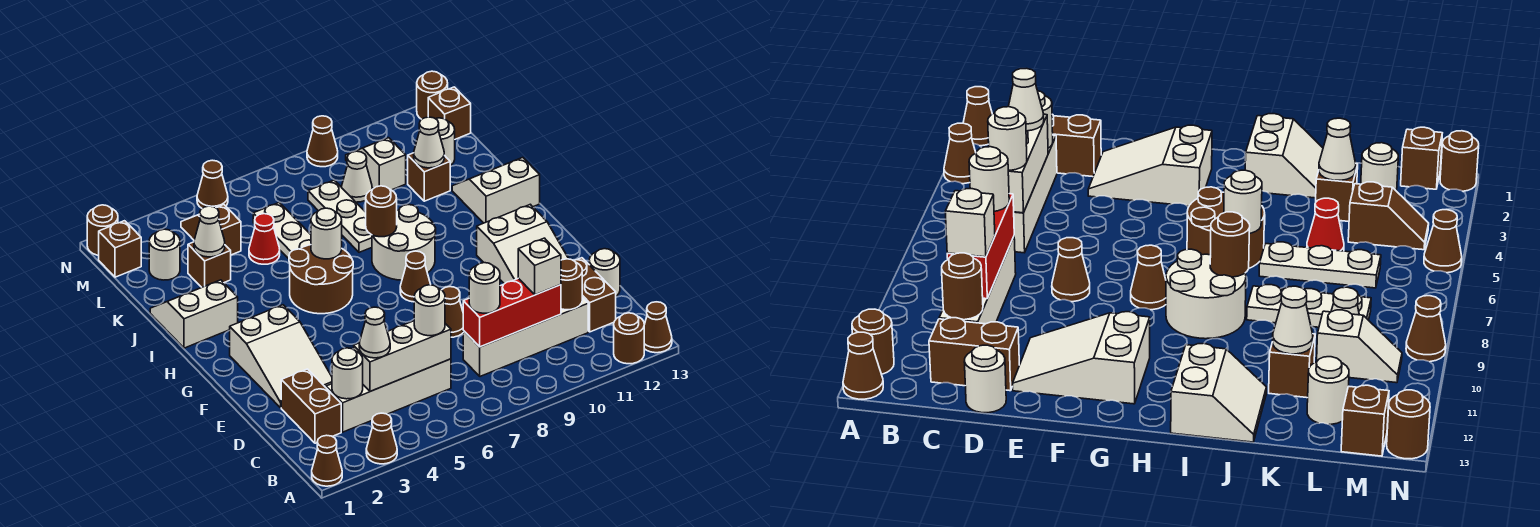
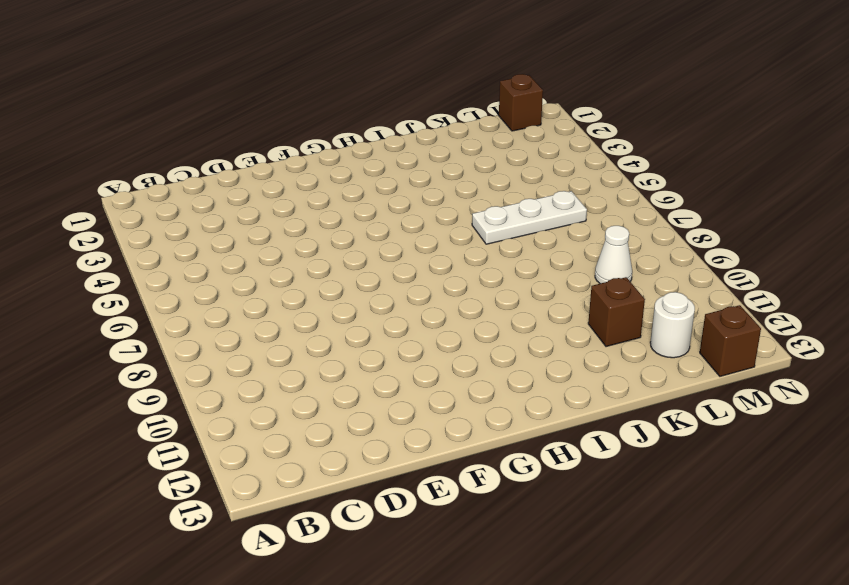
none -> brown 1x1 cone [312,435,342,486]
none -> brown 1x1 cone [366,413,397,464]
none -> brown 1x1 round brick [614,313,644,364]
none -> brown 1x1 cone [644,302,672,353]

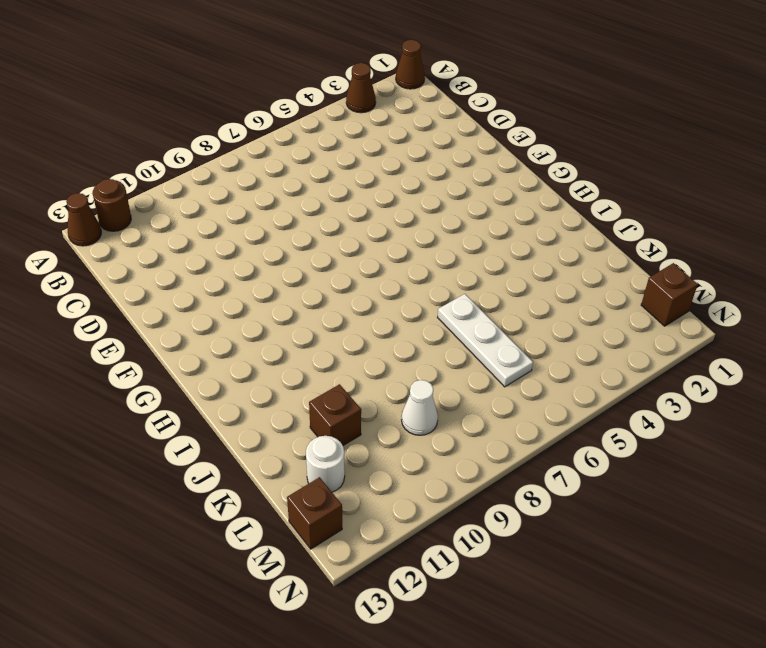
none -> brown 1x2 brick [281,369,341,443]
none -> white 1x4 brick [326,359,451,432]
none -> white 1x4 brick [463,297,588,376]
none -> brown 1x2 brick [573,258,616,332]

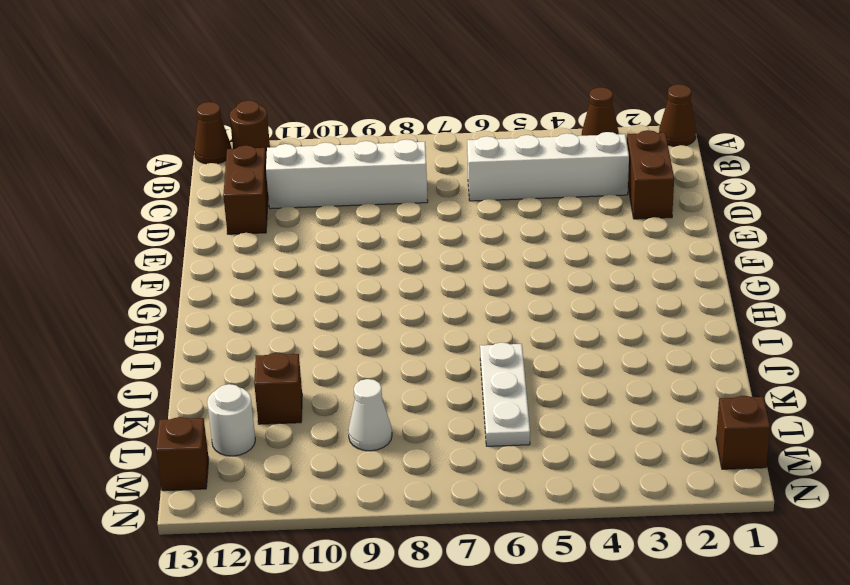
none -> white 1x1 round brick [589,249,620,296]
none -> white 2x3 slope [230,305,332,408]
none -> brown 1x1 cone [442,287,463,337]
none -> white 2x3 slope [477,204,568,284]

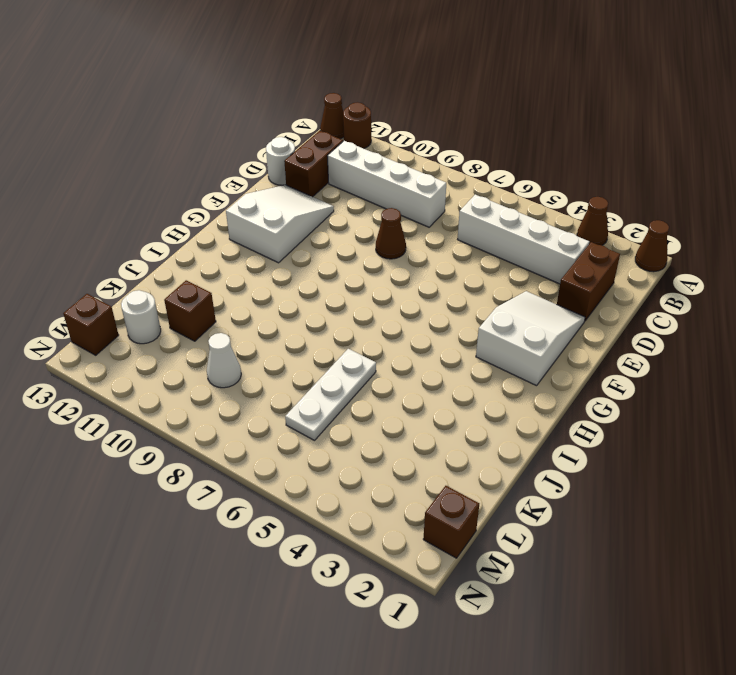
none -> brown 1x1 cone [400,251,431,302]
none -> brown 2x2 round brick [289,245,353,314]
none -> white 2x2 round brick [372,205,436,280]
none -> white 2x2 slope [150,280,238,348]

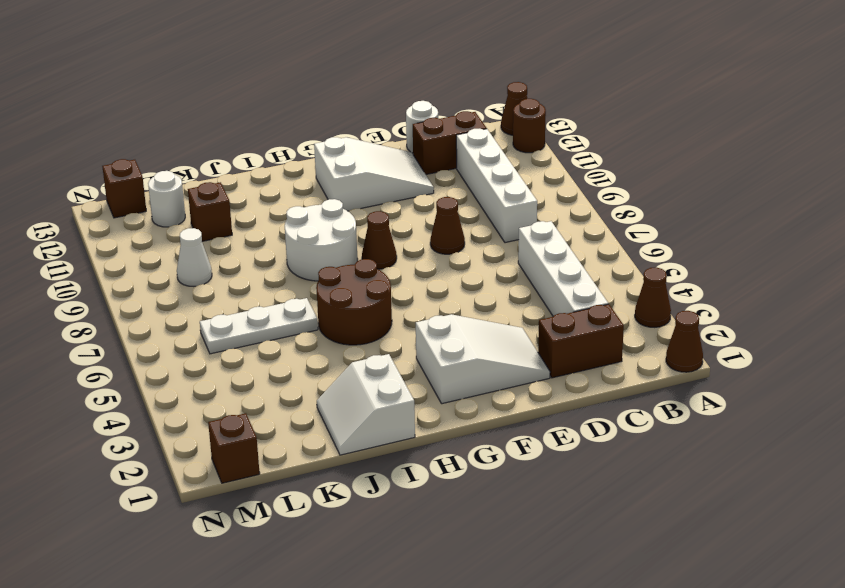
none -> white 2x2 slope [452,157,540,223]
none -> white 1x3 plate [308,180,372,252]
none -> brown 1x1 brick [188,242,231,287]
none -> red 1x1 cone [249,214,280,264]

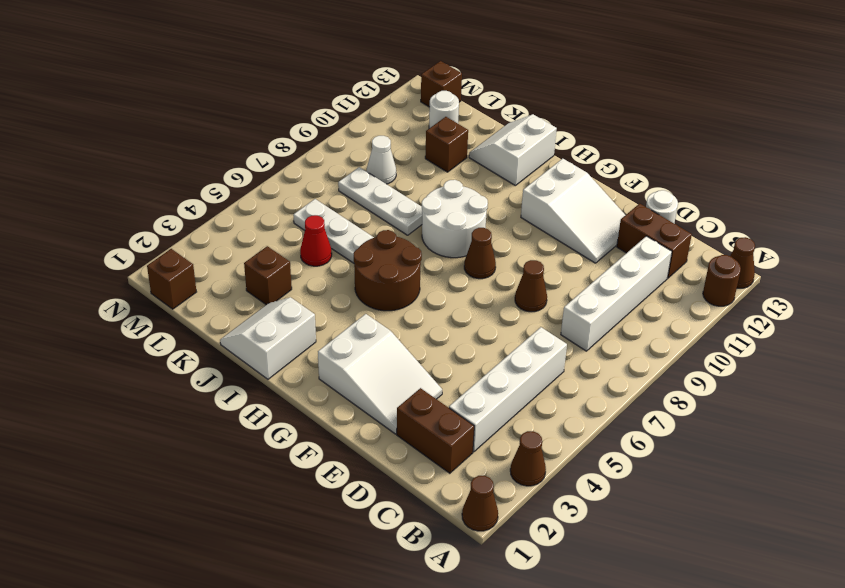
none -> white 1x1 round brick [149,229,180,280]
none -> brown 1x2 slope [181,205,241,255]
none -> white 1x2 slope [346,138,406,190]
none -> brown 1x1 round brick [87,205,118,255]

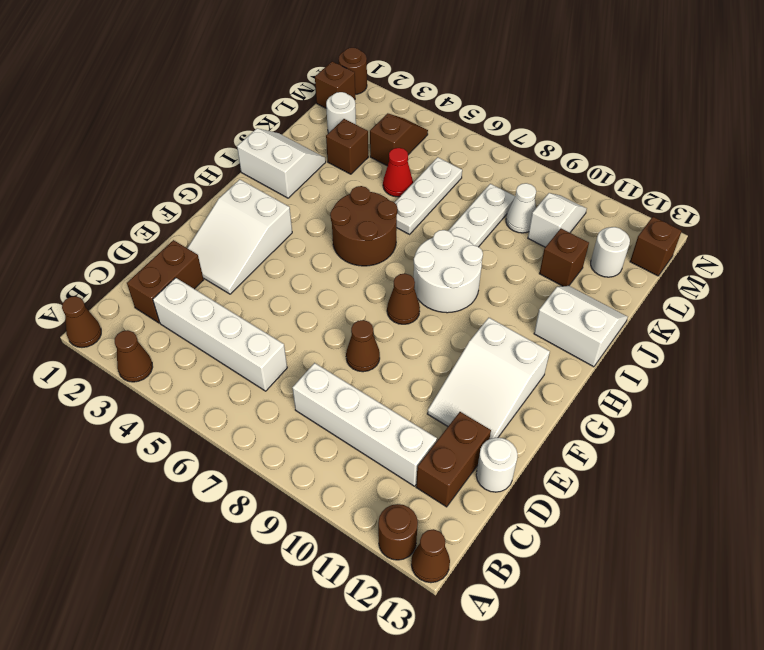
none -> brown 1x1 cone [197,160,228,208]
none -> brown 1x1 cone [307,116,338,167]
none -> brown 1x1 round brick [417,71,448,119]
none -> white 1x1 round brick [332,348,363,399]

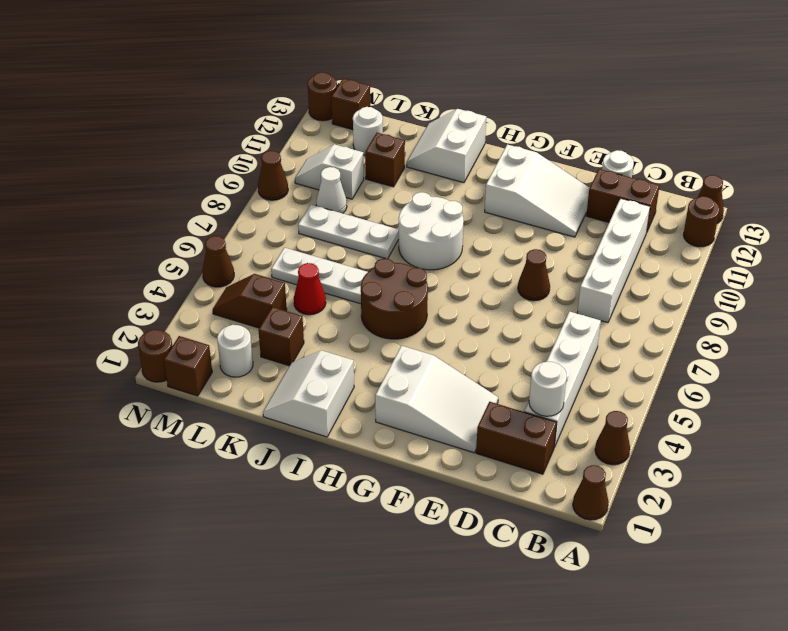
none -> brown 1x1 cone [400,251,431,302]
none -> white 1x3 brick [354,321,451,391]
none -> red 1x3 brick [463,278,561,347]
none -> brown 1x1 round brick [561,259,582,310]

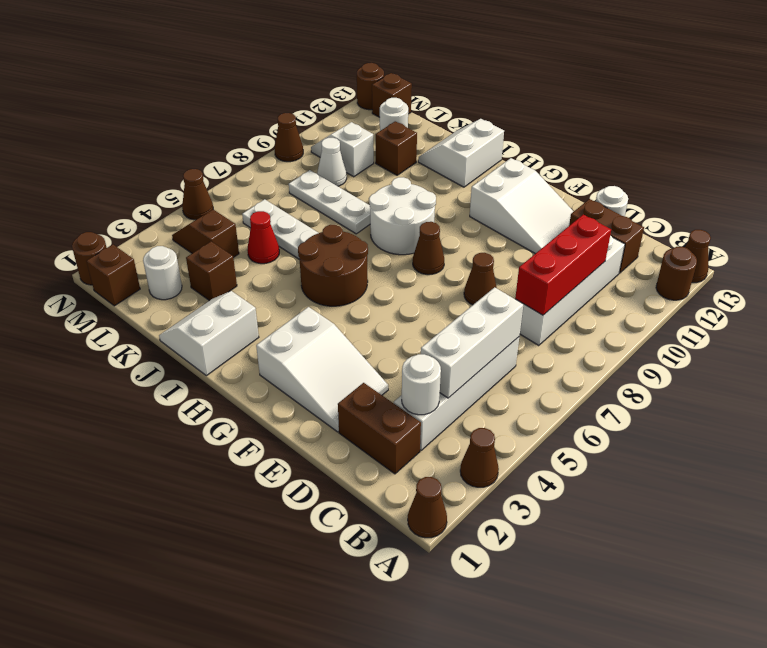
none -> brown 1x1 round brick [561,259,582,310]
none -> white 1x1 round brick [311,208,342,259]
none -> brown 1x1 round brick [366,186,397,237]
none -> white 1x1 cone [194,206,225,257]

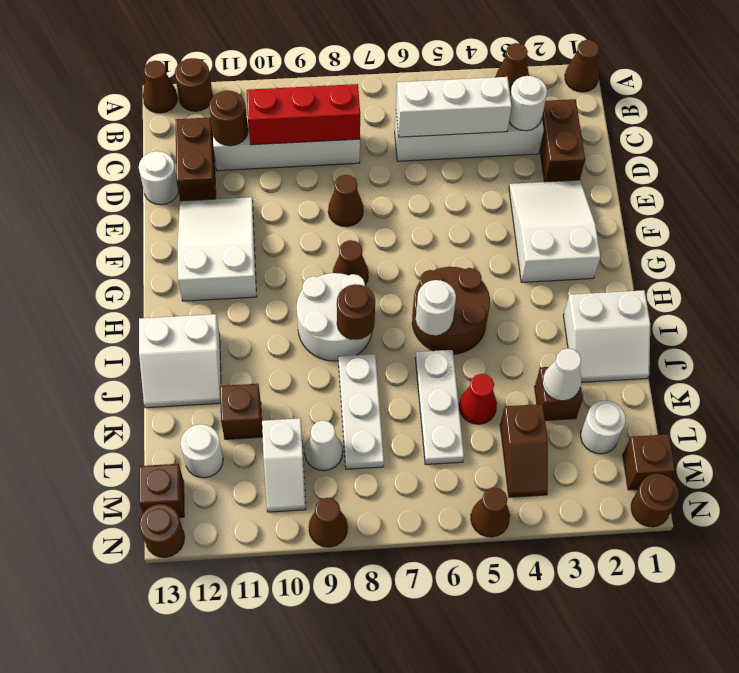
none -> white 1x1 cone [414,117,444,168]
none -> white 1x1 cone [359,307,390,358]
none -> white 1x1 round brick [414,285,445,336]
none -> white 1x1 round brick [469,263,500,313]

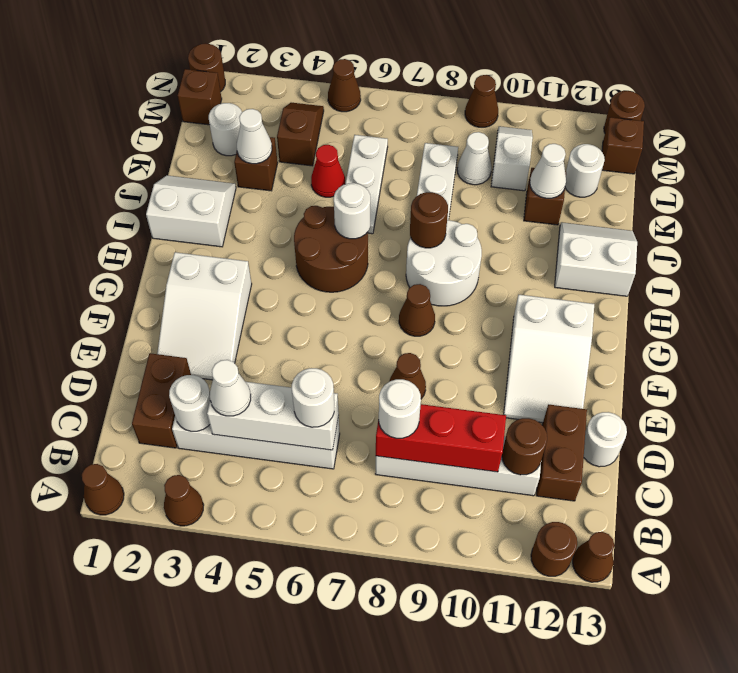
none -> white 1x1 brick [518,238,561,295]

